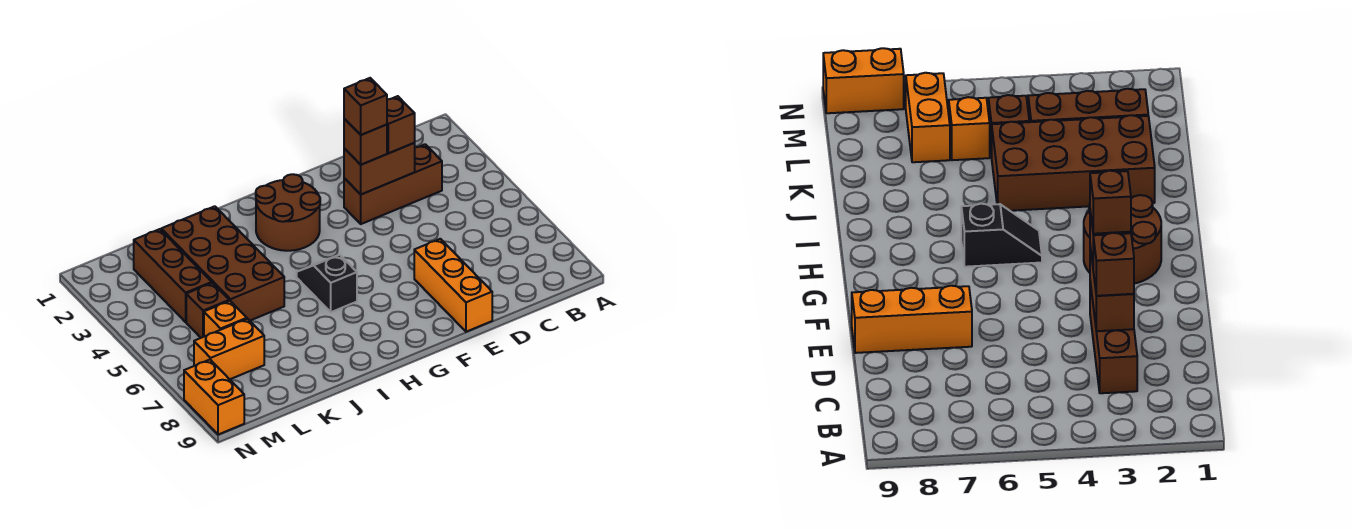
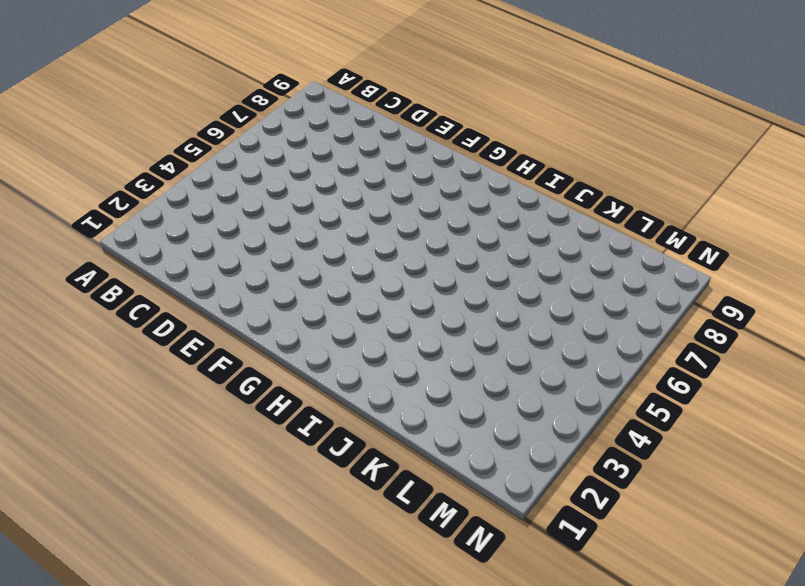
none -> brown 1x3 brick [344,144,442,224]
none -> orange 1x3 brick [414,239,492,332]
none -> brown 2x2 round brick [256,174,320,251]

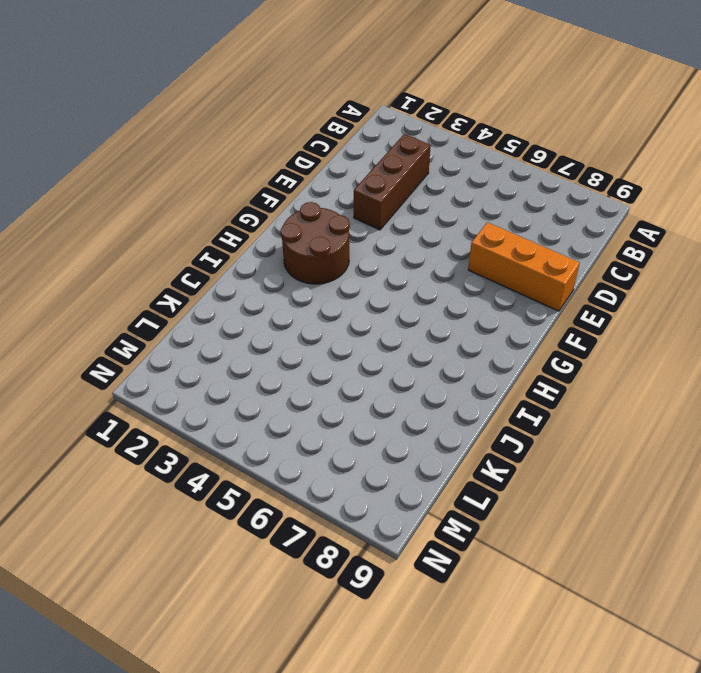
none -> black 1x2 slope [297,255,357,312]
none -> brown 2x4 brick [161,206,284,321]
none -> brown 1x3 brick [134,229,212,322]

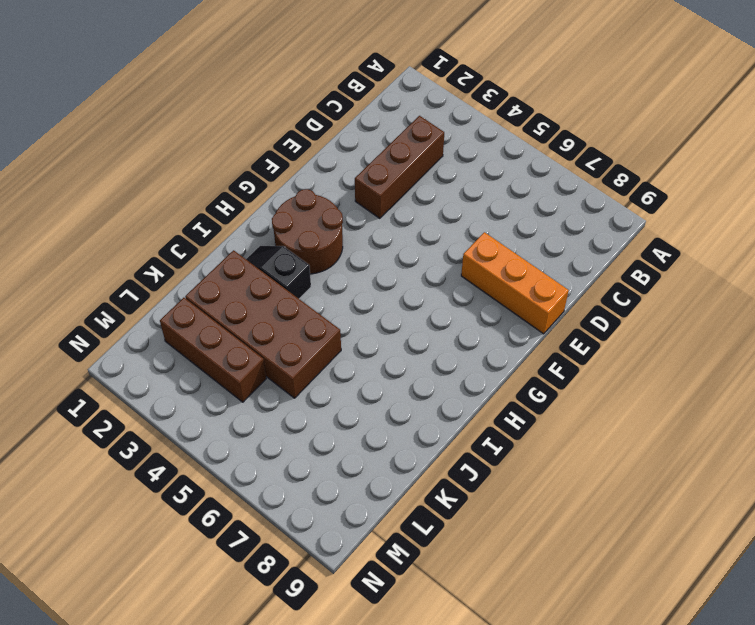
black 1x2 slope [246,246,311,299] -> black 1x2 slope moved to [297,255,357,312]
none -> brown 1x1 brick [186,283,229,338]
none -> orange 1x1 brick [204,301,247,337]
none -> orange 1x2 brick [194,319,264,379]

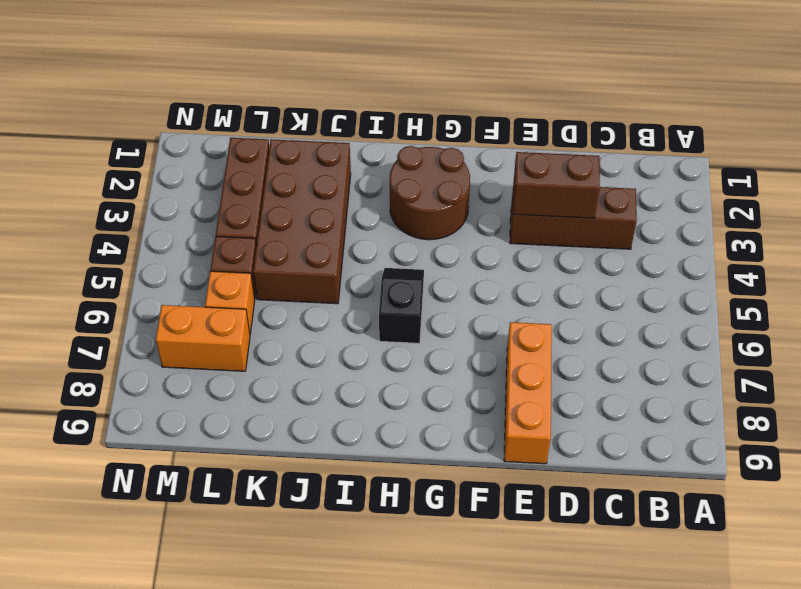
none -> orange 1x2 brick [184,360,244,435]
none -> brown 1x1 brick [387,96,415,153]
none -> brown 1x1 brick [344,119,387,165]

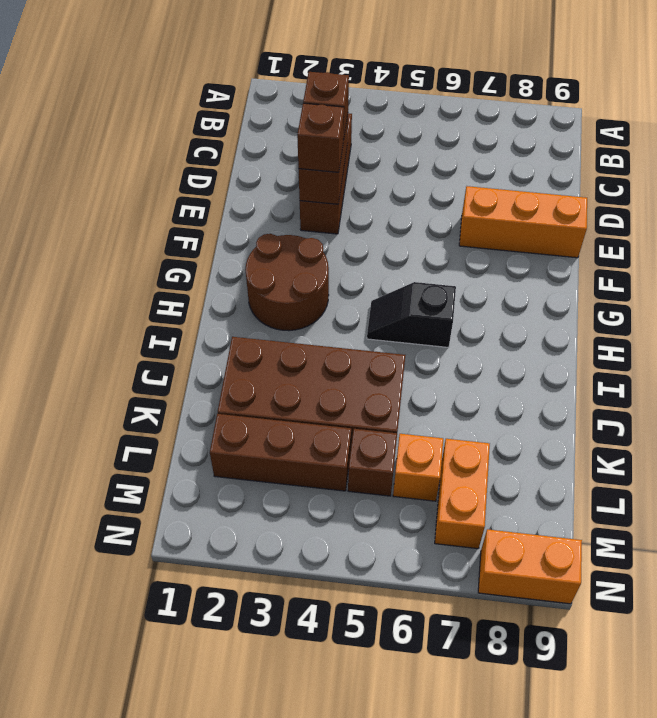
none -> brown 1x1 brick [344,78,387,135]

